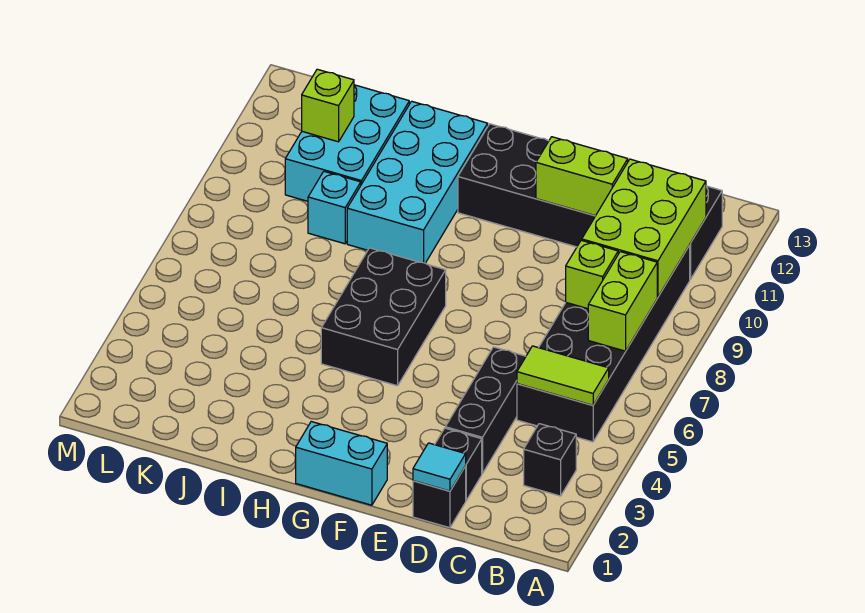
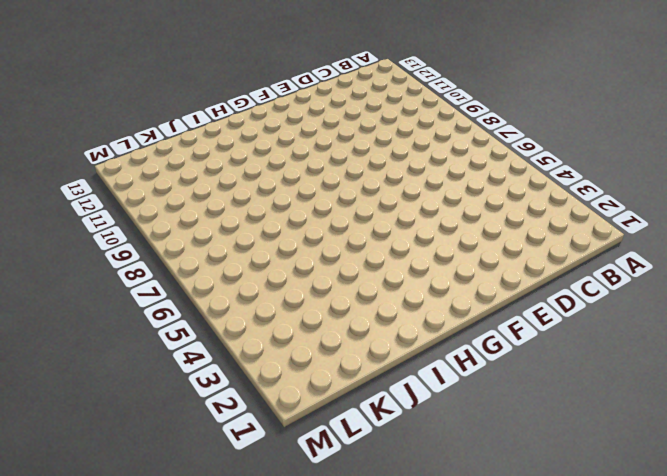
none -> black 1x1 brick [524,424,576,496]
none -> black 2x6 brick [517,245,690,442]
none -> black 2x6 brick [458,124,722,279]

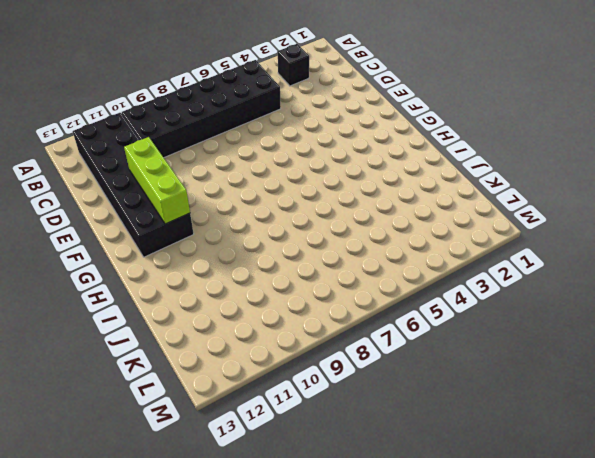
lime 1x3 brick [124,137,190,224] -> lime 1x2 brick [536,137,628,216]
none -> black 1x1 brick [413,466,466,528]
none -> black 1x1 brick [435,428,482,500]
none -> black 1x3 brick [445,347,526,474]

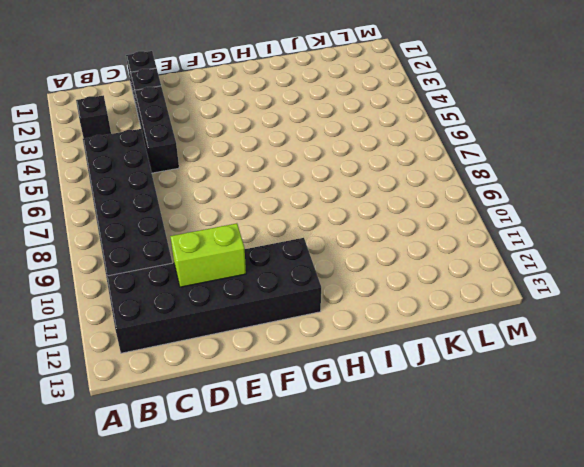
none -> cyan 1x2 brick [296,422,387,505]
none -> black 2x3 brick [321,248,446,386]
none -> cyan 2x4 brick [347,101,488,263]

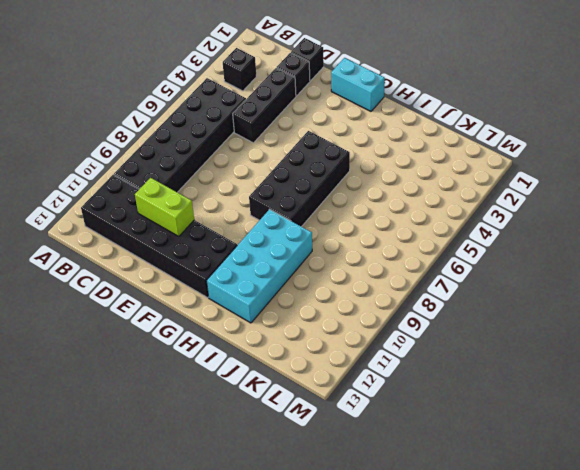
black 2x4 brick [249,131,350,227] -> black 2x3 brick [321,248,446,386]
none -> cyan 1x1 brick [308,171,361,244]
none -> cyan 2x3 brick [285,85,409,201]
none -> lime 1x2 tile [517,346,609,405]

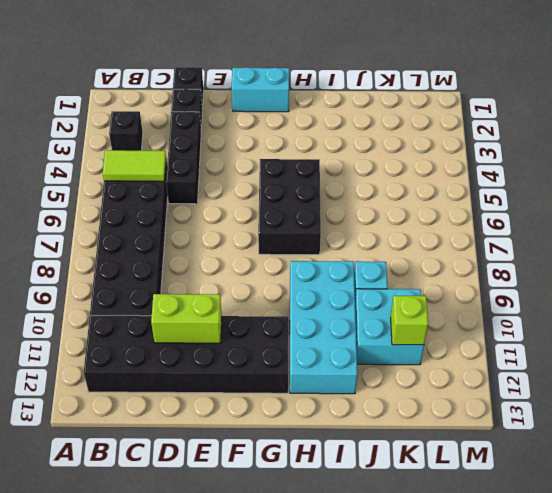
cyan 2x2 brick [355,289,424,365] -> cyan 2x3 brick [285,85,409,201]
none -> lime 1x2 brick [588,252,657,351]
none -> lime 2x3 brick [582,159,706,297]
none -> lime 1x1 brick [566,240,618,309]

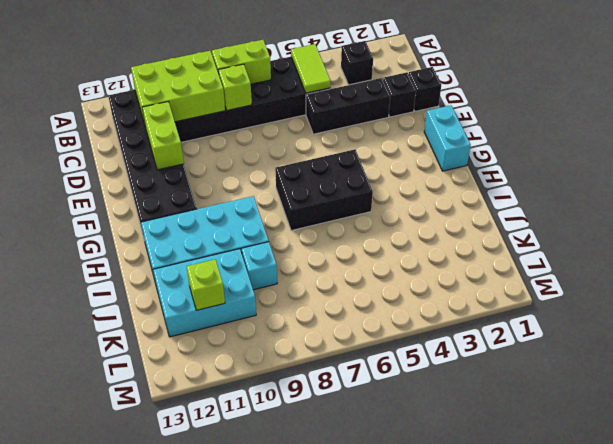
none -> cyan 1x1 tile [413,443,466,491]

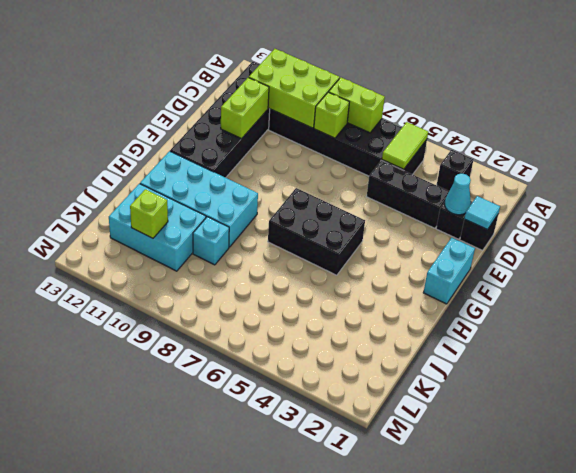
cyan 1x1 cone [445,174,471,215] -> none

